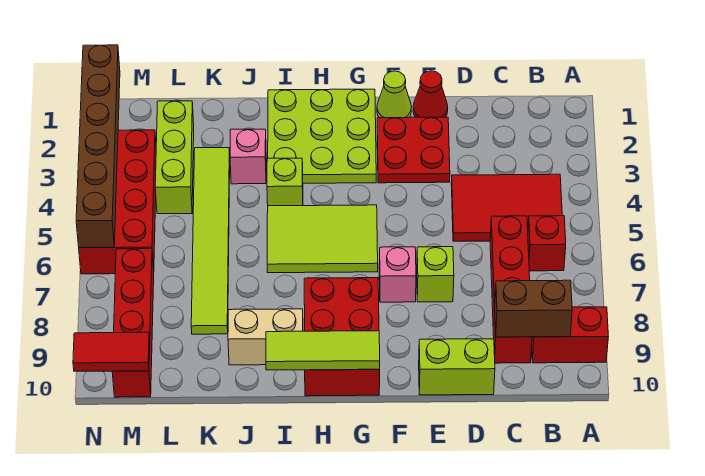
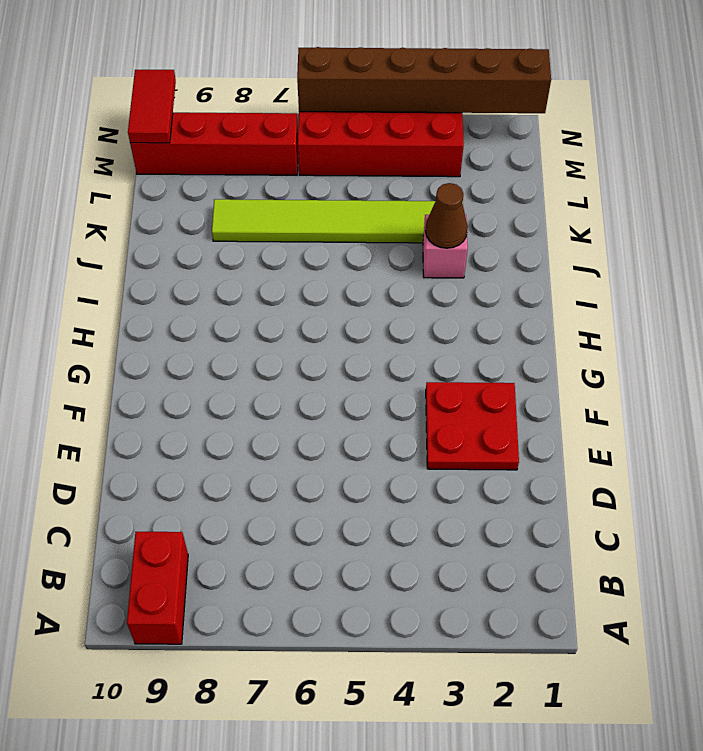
brown 1x1 cone [425,183,468,248] -> none
none -> red 2x3 tile [451,174,562,241]
none -> red 1x1 brick [528,216,566,271]
none -> red 1x4 brick [490,216,532,363]

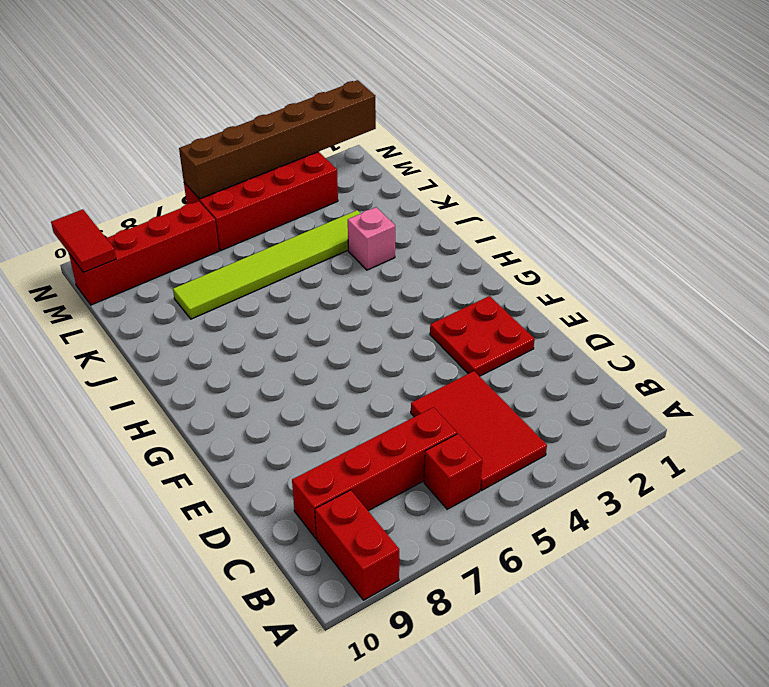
none -> lime 1x2 brick [419,339,495,395]
none -> red 1x1 cone [413,71,448,117]
none -> lime 1x1 brick [417,247,454,302]

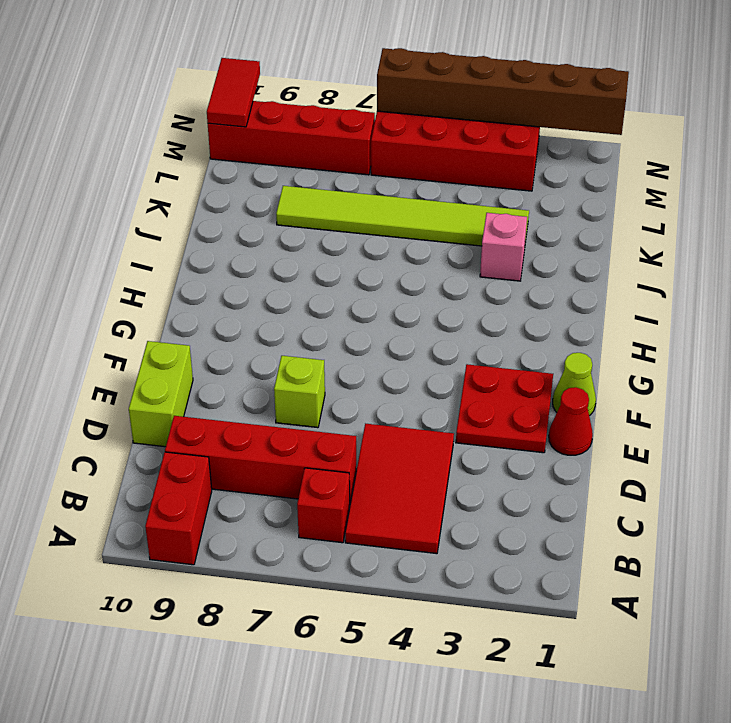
none -> pink 1x1 brick [379,247,416,302]
none -> lime 3x3 plate [268,89,376,183]
none -> lime 2x3 tile [267,205,378,273]

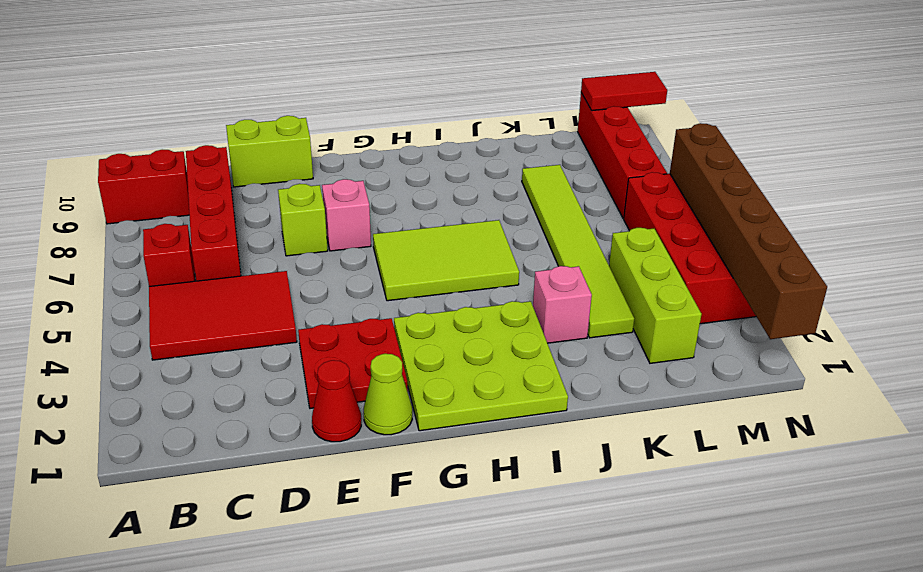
none -> red 2x3 brick [304,278,380,396]
none -> lime 1x1 brick [267,158,303,206]
none -> tan 1x2 brick [228,309,303,365]

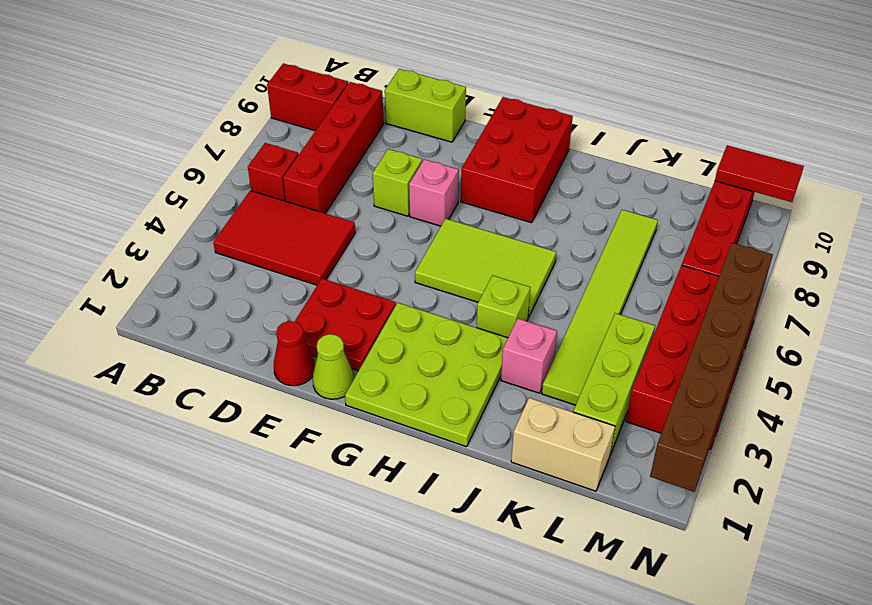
tan 1x2 brick [511,398,615,491] -> tan 1x2 brick moved to [228,309,303,365]
none -> brown 1x2 brick [495,280,572,337]
none -> lime 1x3 tile [266,331,380,370]

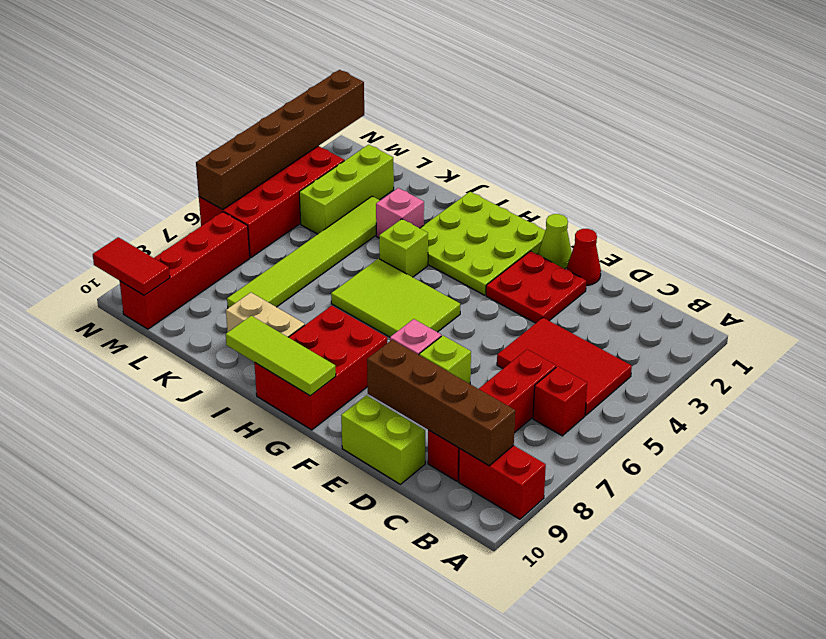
brown 1x4 brick [367,340,515,466] -> brown 1x2 brick [495,280,572,337]

